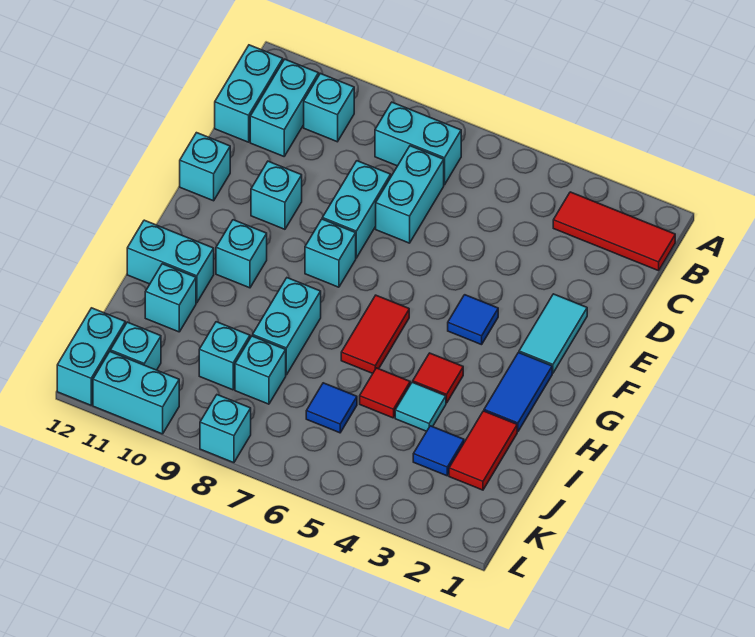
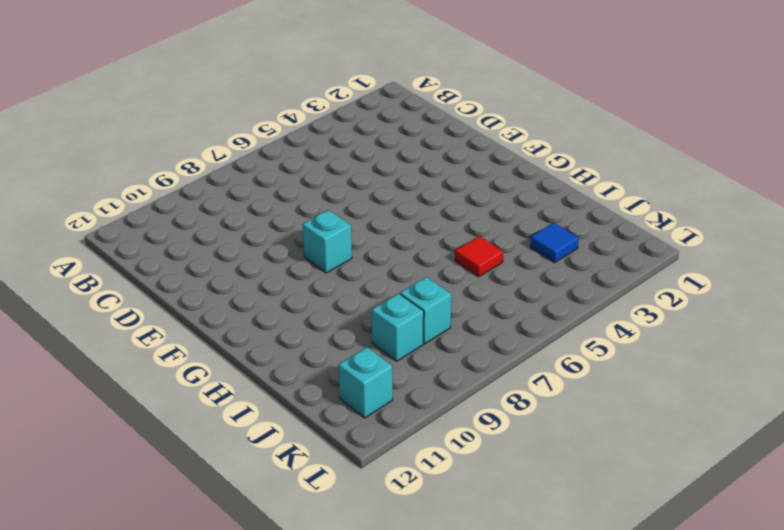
none -> red 1x3 tile [553,192,675,271]
none -> cyan 1x2 brick [375,102,461,185]
none -> cyan 1x1 brick [304,73,354,142]
none -> cyan 1x2 brick [250,59,319,156]

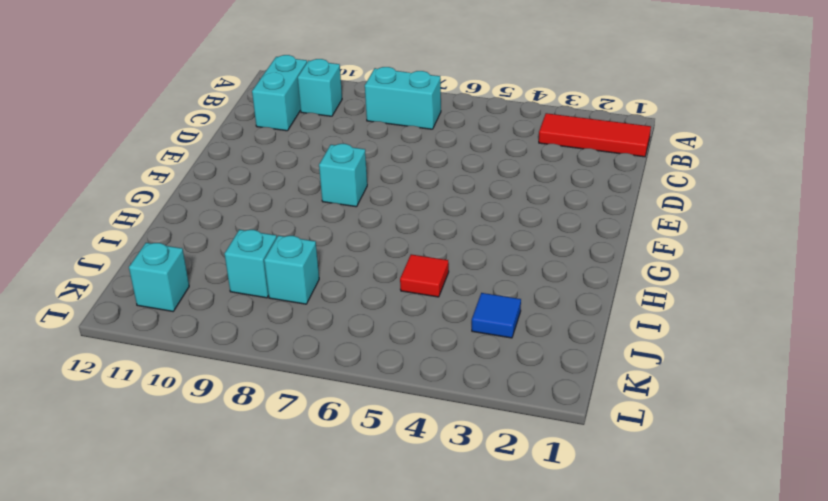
none -> cyan 1x2 brick [215,45,283,142]
none -> cyan 1x2 brick [376,146,444,243]
none -> cyan 1x2 brick [322,161,391,258]
none -> cyan 1x2 tile [519,294,587,373]

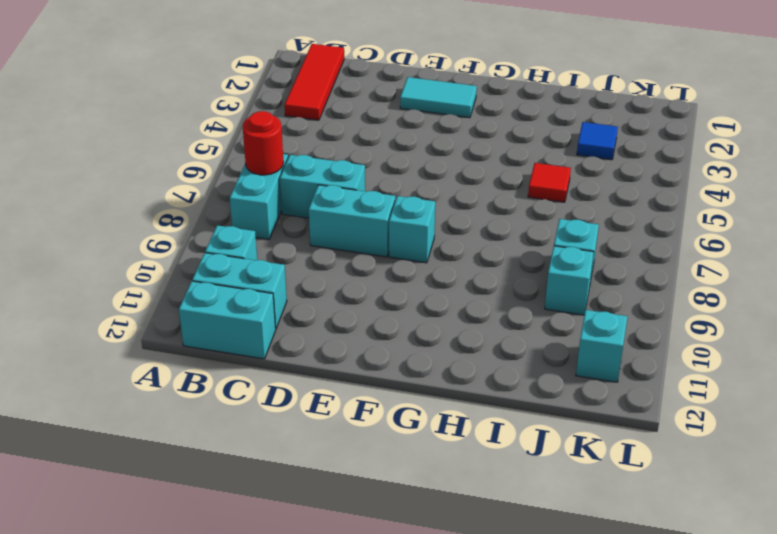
red 1x1 round brick [243,111,284,175] -> none
none -> cyan 1x1 brick [251,161,302,229]
none -> cyan 1x1 brick [180,133,230,201]
none -> blue 1x1 tile [448,295,498,345]
none -> blue 1x2 tile [484,353,552,432]

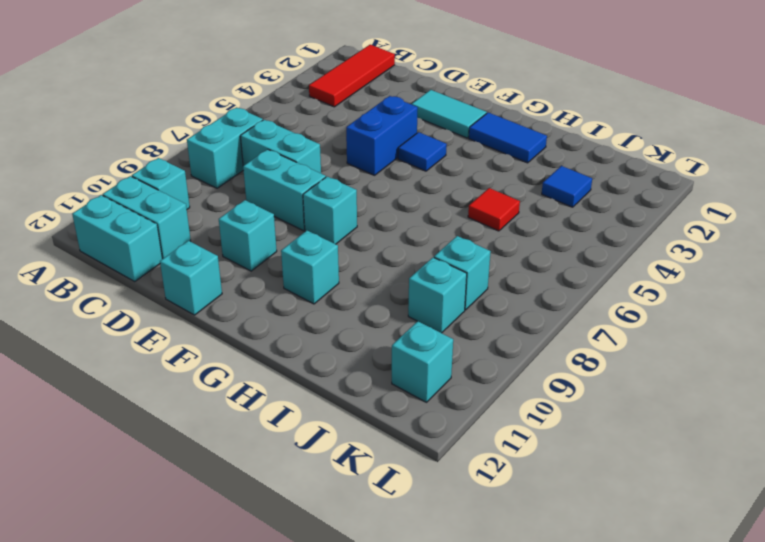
blue 1x2 brick [346,96,418,175] -> none
none -> red 1x2 tile [341,295,409,373]
none -> red 1x1 tile [413,353,463,403]
none -> cyan 1x2 brick [253,278,321,375]
none -> cyan 1x2 brick [127,220,214,303]

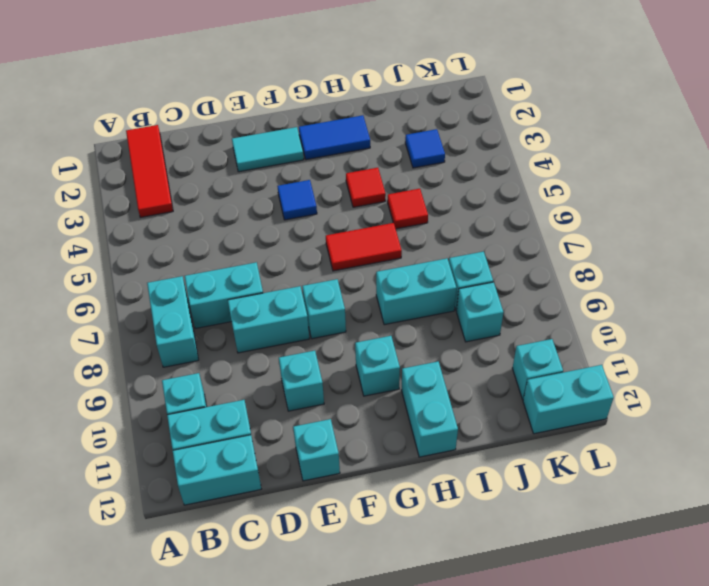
none -> red 1x2 tile [449,411,517,490]
none -> cyan 1x1 tile [395,382,446,431]
none -> cyan 1x1 brick [145,264,196,332]
none -> blue 1x1 tile [306,383,357,433]

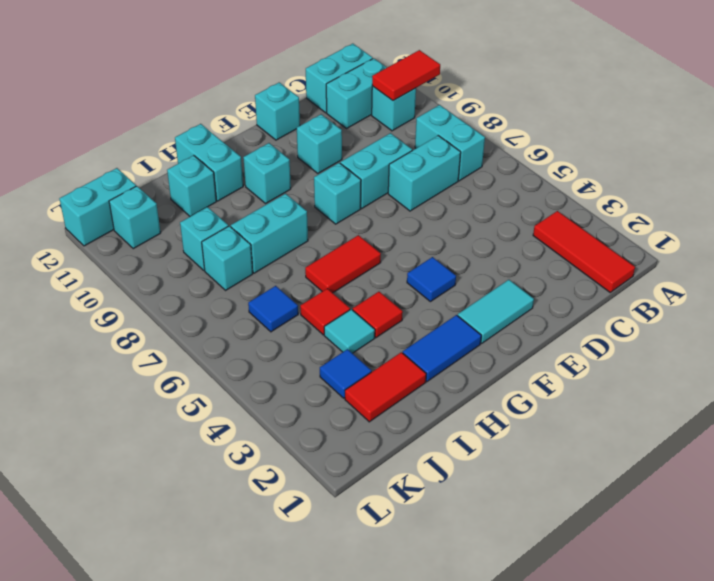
red 1x2 tile [372,50,440,101] -> none
none -> cyan 1x1 brick [200,395,251,463]
none -> cyan 1x2 brick [93,352,179,434]

